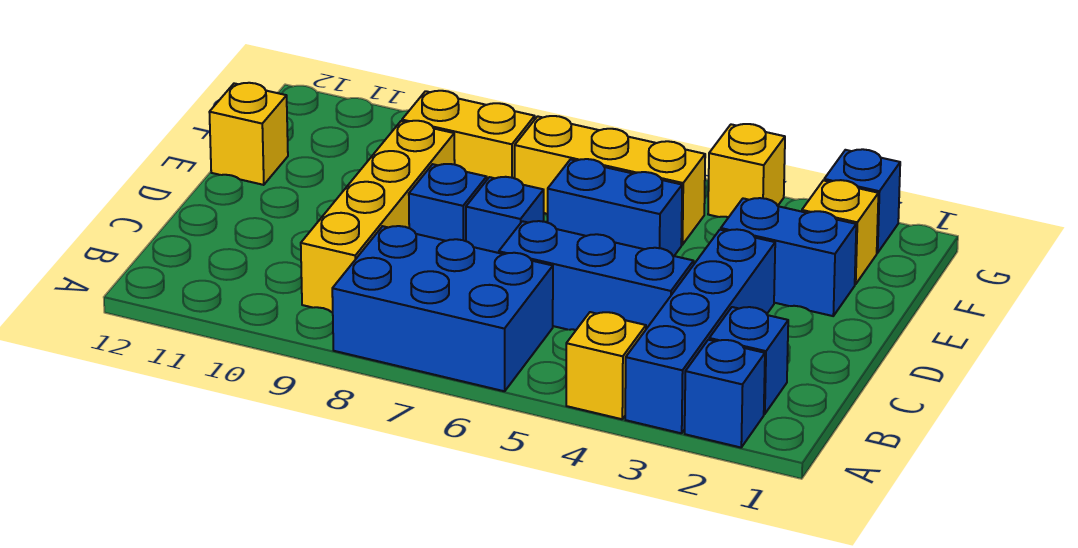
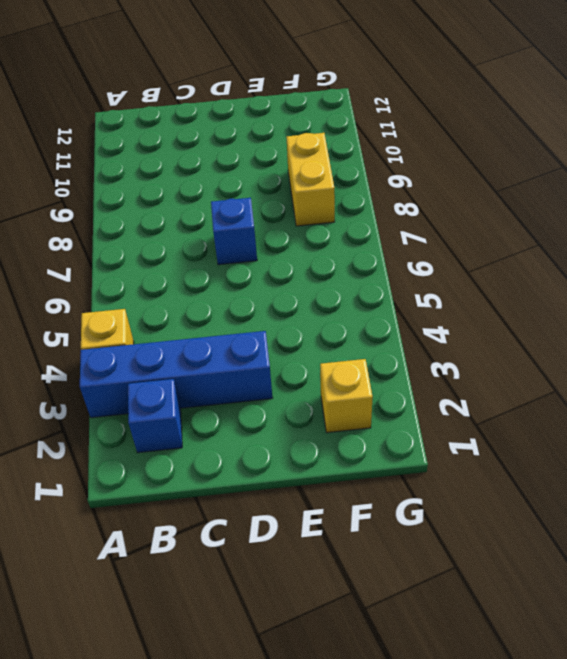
none -> blue 1x1 brick [685,340,765,447]
none -> blue 2x3 brick [332,226,553,391]
none -> yellow 1x4 brick [301,121,455,312]

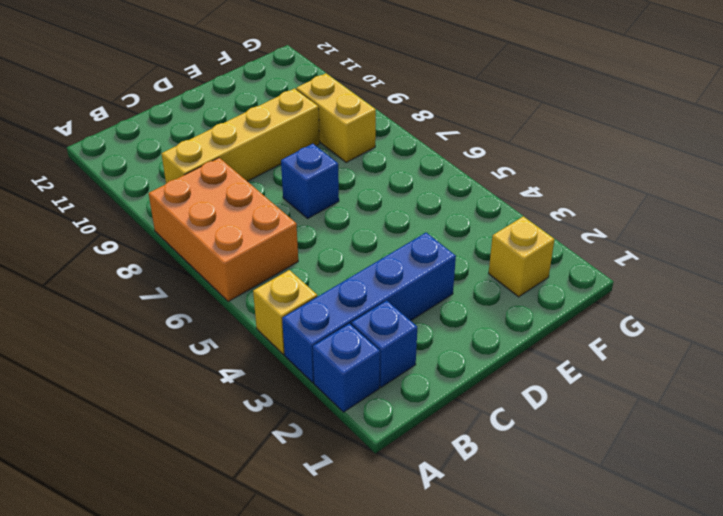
orange 2x3 brick [149,158,298,301] -> blue 2x3 brick [332,226,553,391]
none -> blue 1x3 brick [499,221,694,330]
none -> blue 1x1 brick [409,164,487,241]
none -> blue 1x2 brick [721,198,856,316]

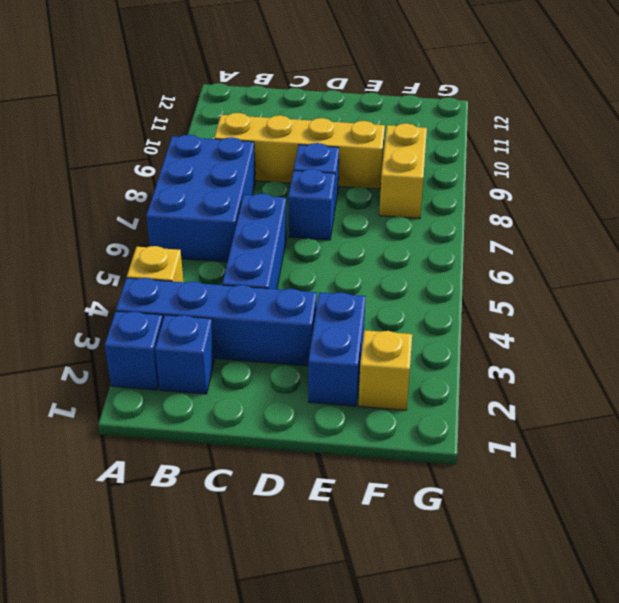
none -> blue 1x2 brick [548,159,682,256]
none -> yellow 1x1 brick [209,83,288,185]
none -> yellow 1x3 brick [515,116,705,245]

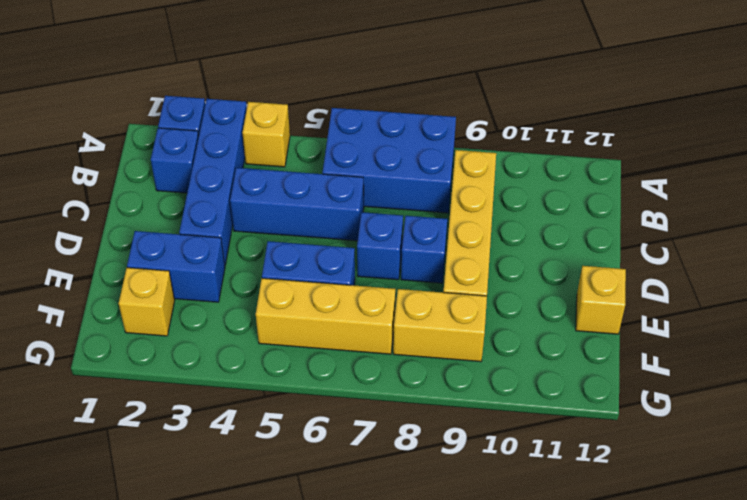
none -> blue 1x1 brick [824,149,900,253]
none -> yellow 1x1 brick [708,124,785,217]

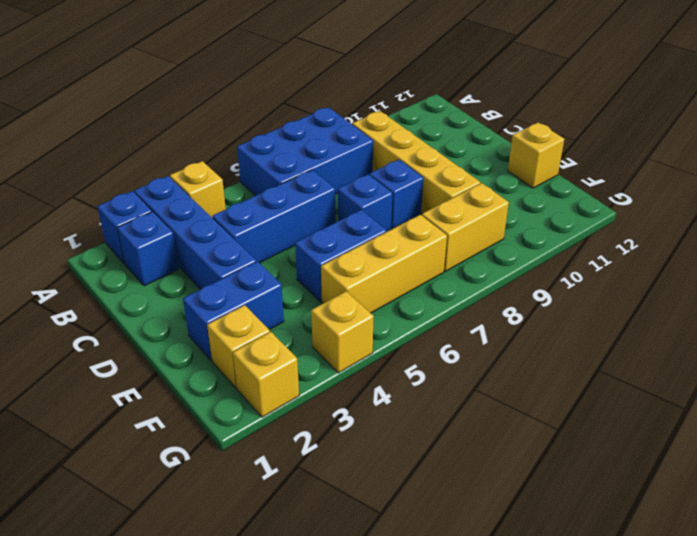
yellow 1x1 brick [233,332,299,417] -> blue 1x1 brick [824,149,900,253]

